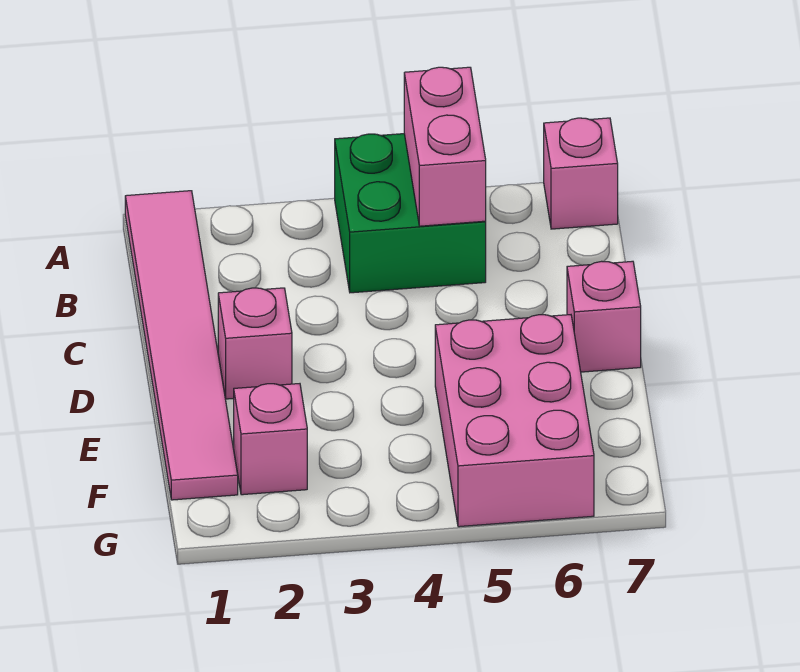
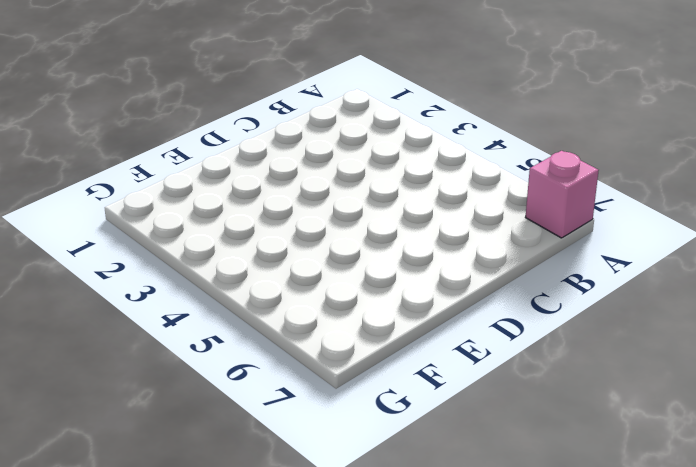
none -> pink 1x6 tile [125,191,238,500]
none -> green 2x2 brick [335,134,486,293]

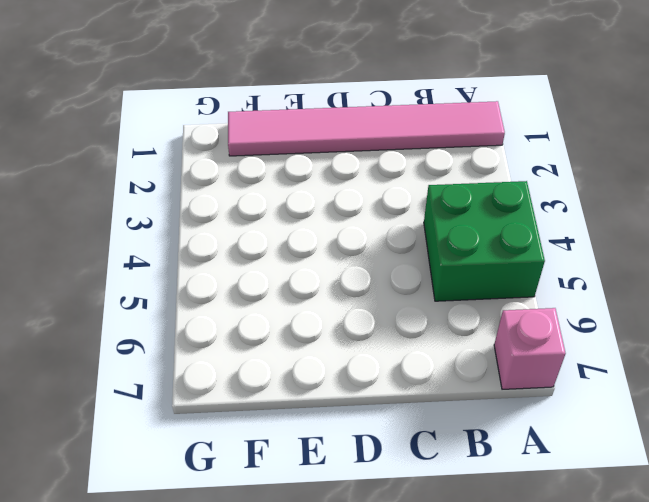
none -> pink 1x1 brick [218,288,292,399]
none -> pink 1x1 brick [567,261,641,372]

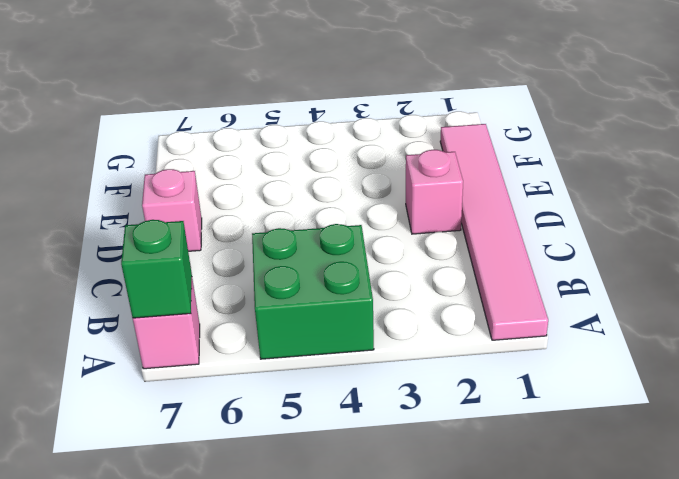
green 1x1 brick [121,220,192,318] -> none
none -> pink 2x3 brick [435,315,594,527]
none -> pink 1x1 brick [234,384,307,495]

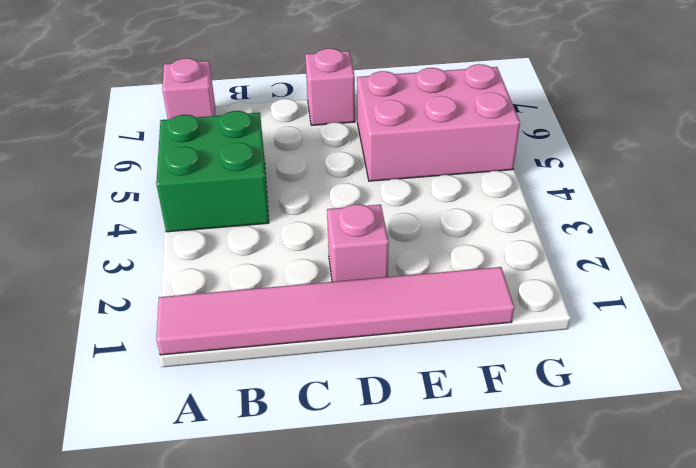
none -> pink 1x1 brick [234,384,307,495]
none -> pink 1x2 brick [404,67,486,226]

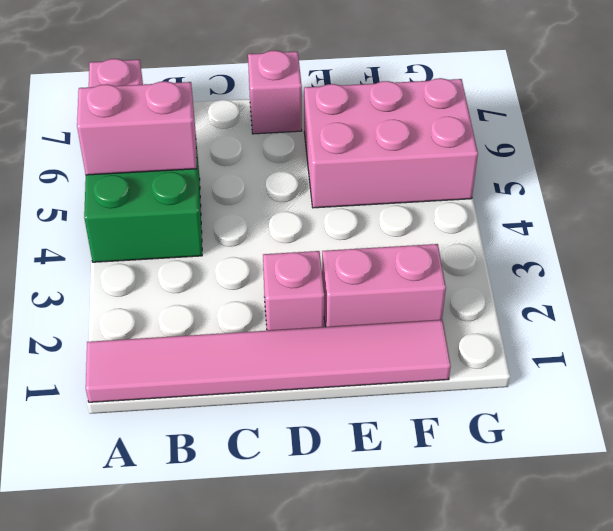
pink 1x2 brick [322,244,446,327] -> pink 1x1 brick [234,384,307,495]

